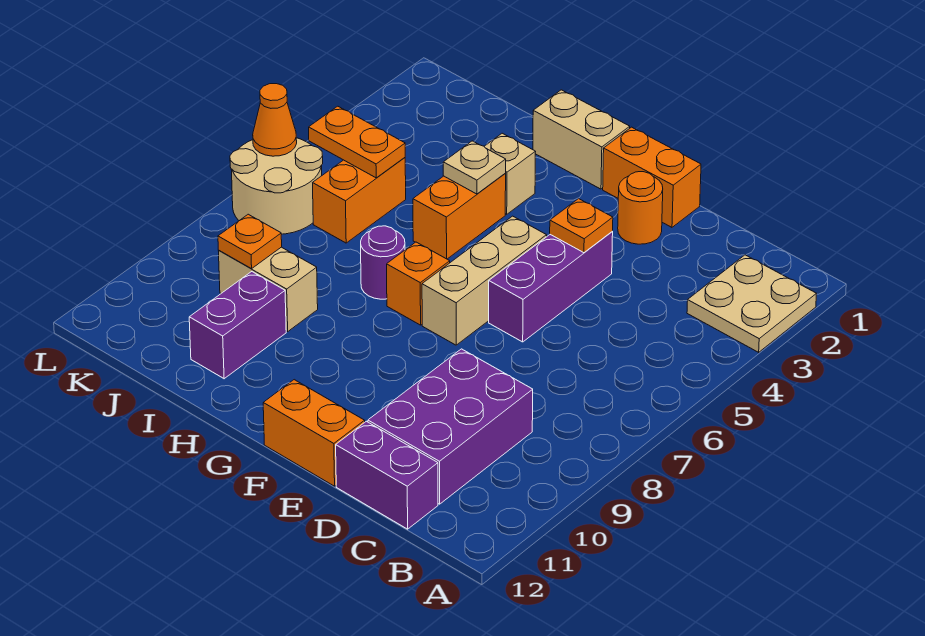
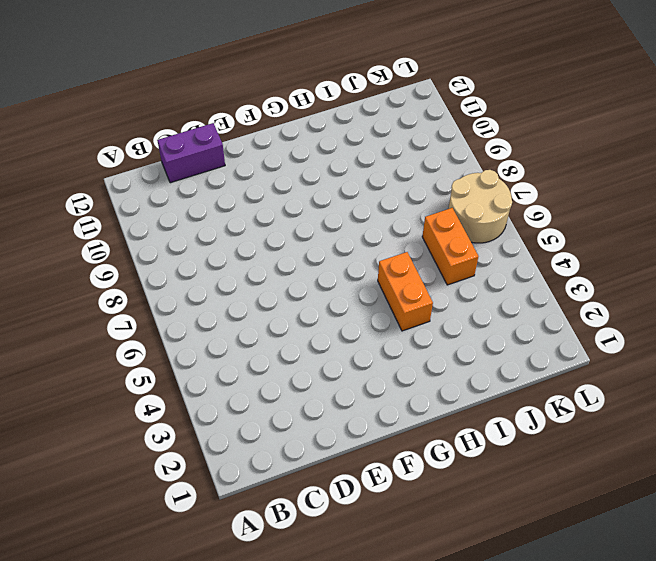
none -> tan 2x2 plate [687,255,816,352]
none -> purple 2x3 brick [368,349,533,504]
none -> orange 1x2 brick [603,127,701,227]

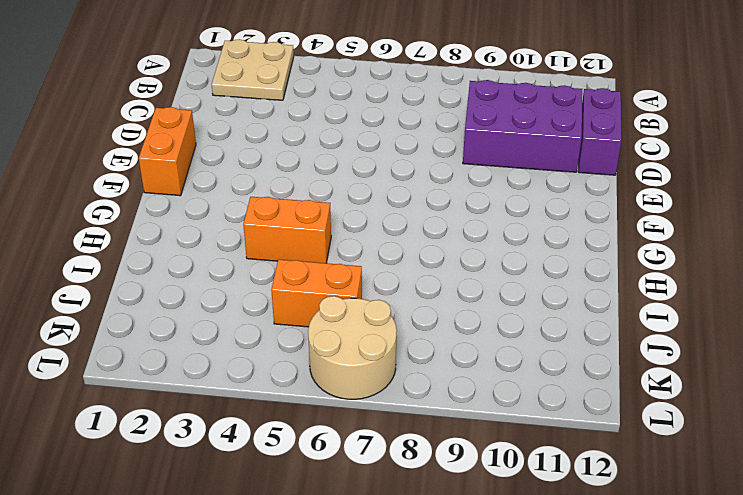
none -> orange 1x1 round brick [618,172,663,244]
none -> purple 1x3 brick [489,232,613,342]
none -> orange 1x2 brick [263,380,365,486]

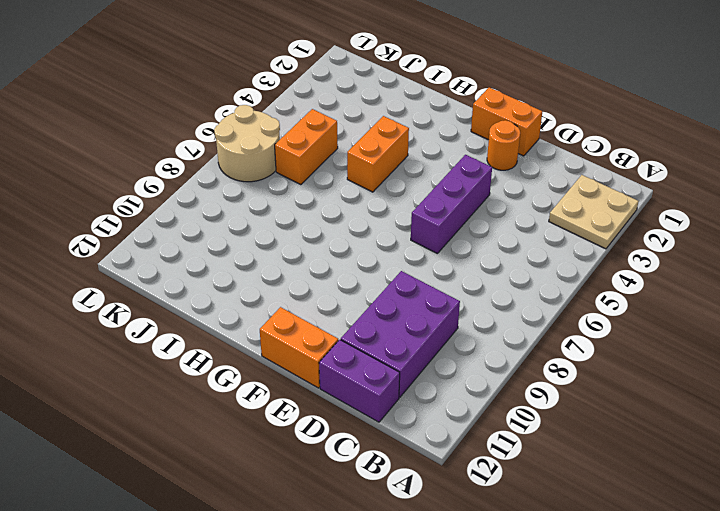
none -> tan 1x3 brick [422,216,547,345]
none -> tan 1x2 brick [533,90,630,189]
none -> orange 1x1 brick [387,242,450,325]

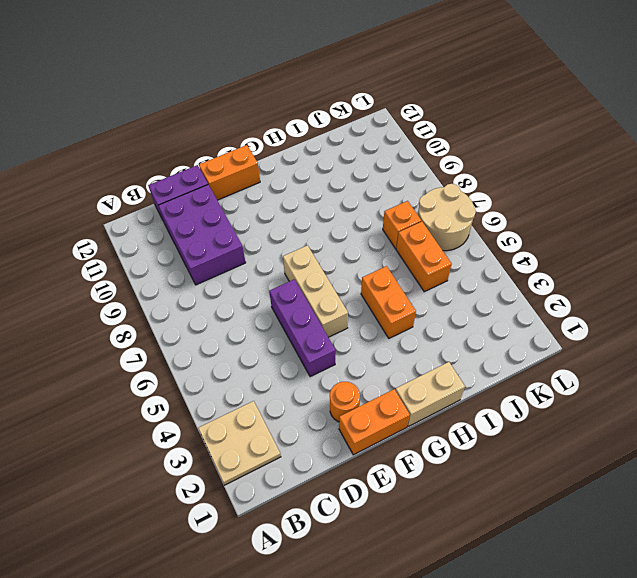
orange 1x1 brick [383,201,421,249] -> orange 1x1 brick moved to [387,242,450,325]
none -> tan 1x1 brick [484,133,536,214]
none -> purple 1x1 round brick [361,226,405,299]
none -> tan 1x2 brick [219,247,318,331]

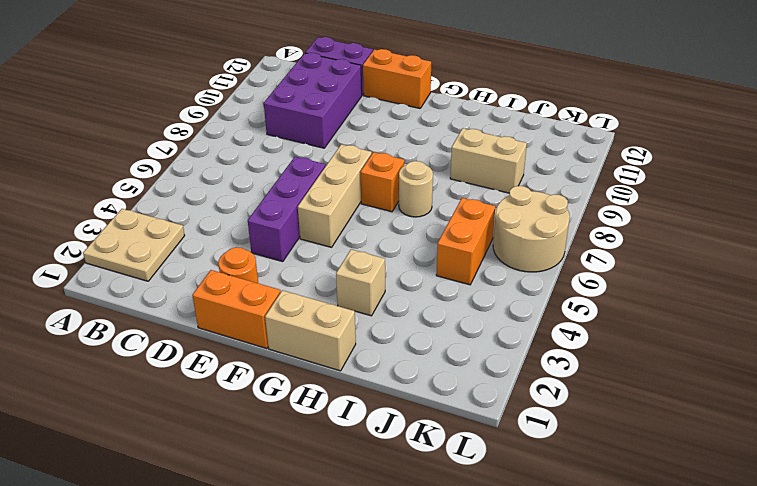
tan 1x1 round brick [399,161,433,217] -> purple 1x1 round brick [361,226,405,299]
none -> orange 1x2 brick [413,174,506,259]
none -> purple 1x2 brick [189,272,286,379]
none -> orange 1x1 plate [550,199,613,253]

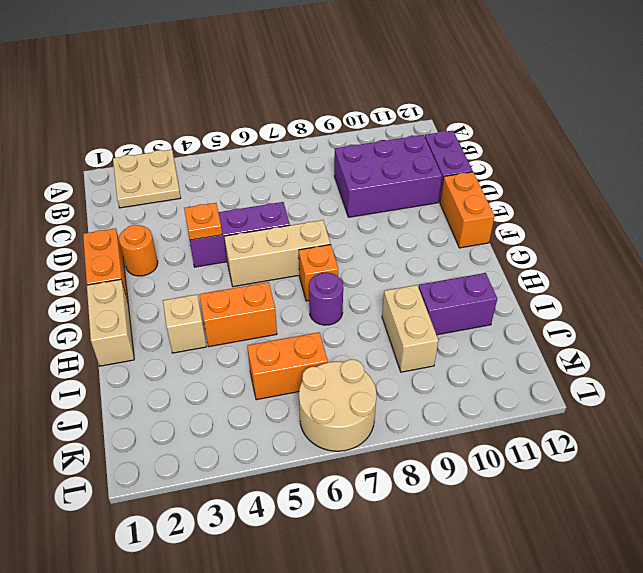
none -> tan 1x1 plate [443,141,506,194]
none -> orange 1x2 plate [309,106,405,178]
none -> orange 1x1 plate [218,214,282,269]

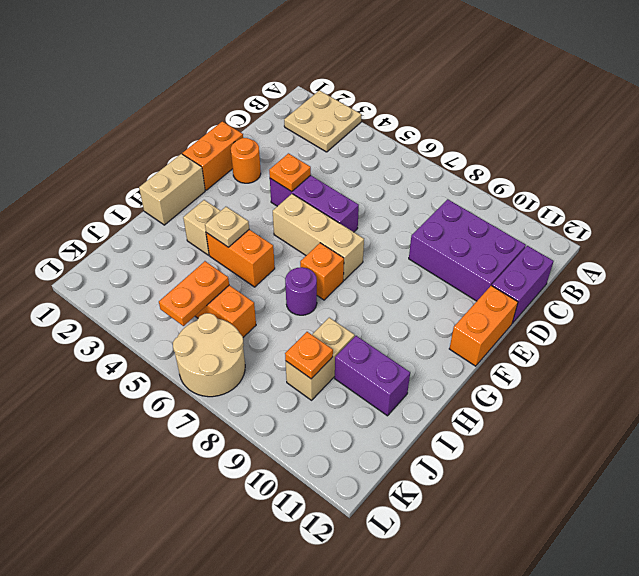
none -> orange 1x1 cone [253,84,297,156]

